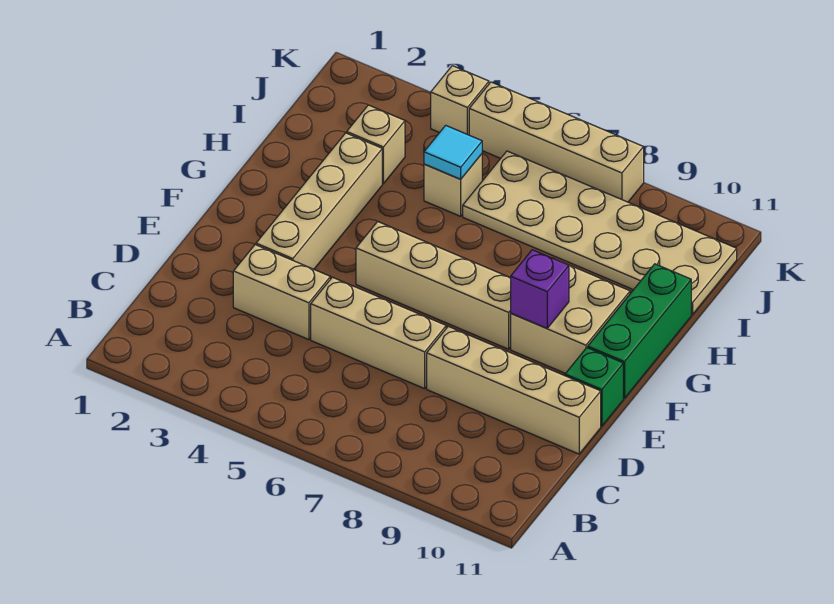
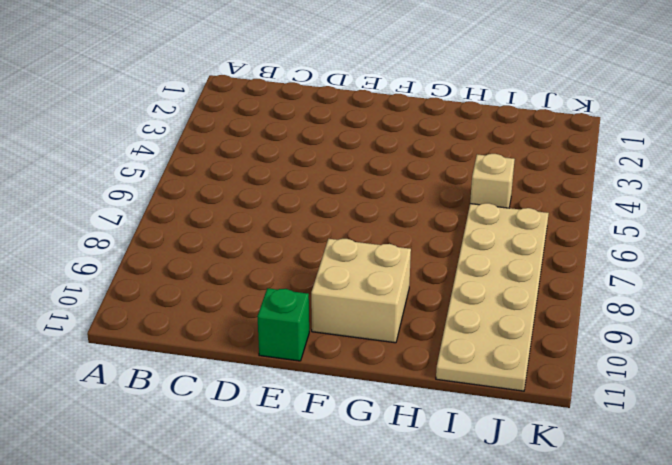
none -> tan 1x2 brick [233,245,330,340]
none -> tan 1x3 brick [311,277,446,389]
none -> tan 1x4 brick [427,326,601,454]

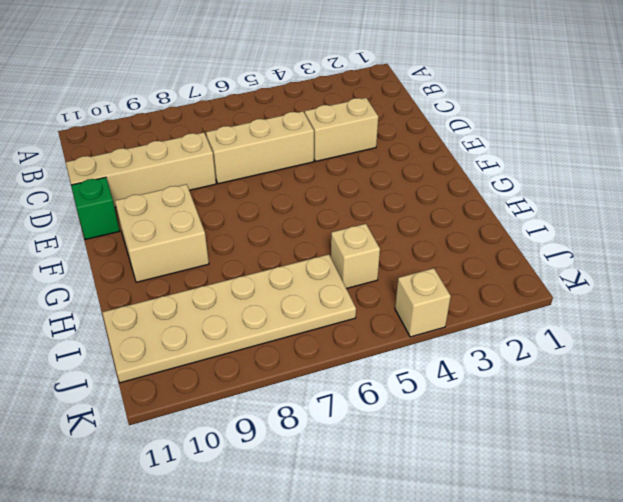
none -> tan 1x4 brick [256,133,382,269]
none -> tan 1x4 brick [356,221,511,349]
none -> green 1x3 brick [588,264,691,398]

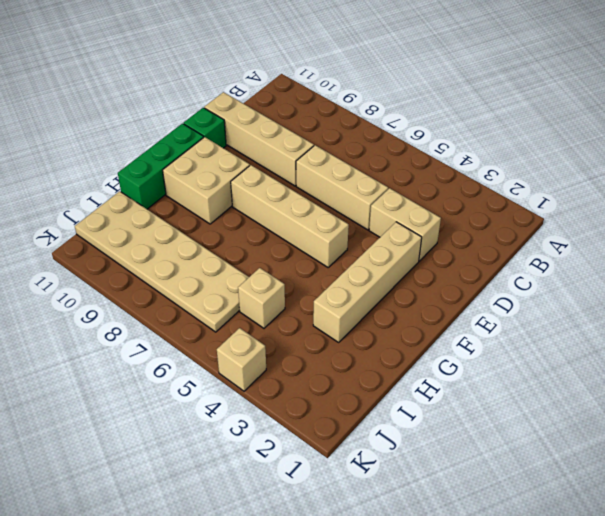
none -> tan 1x1 brick [347,105,405,184]
none -> tan 1x4 brick [469,82,644,202]
none -> purple 1x1 brick [511,250,569,328]

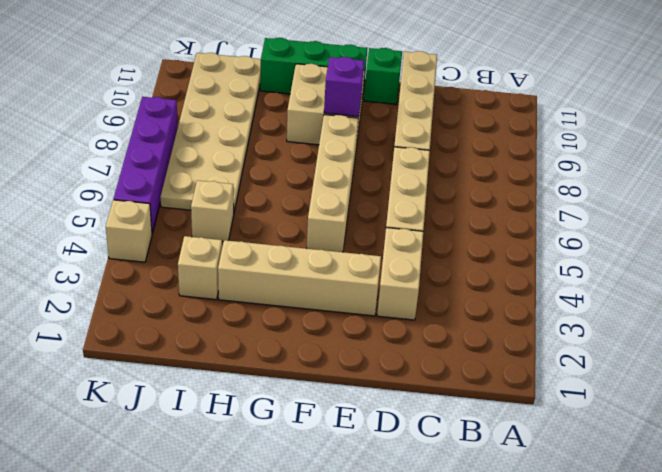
purple 1x4 brick [114,97,178,233] -> tan 1x4 brick [469,82,644,202]
none -> cyan 1x1 tile [424,125,482,179]

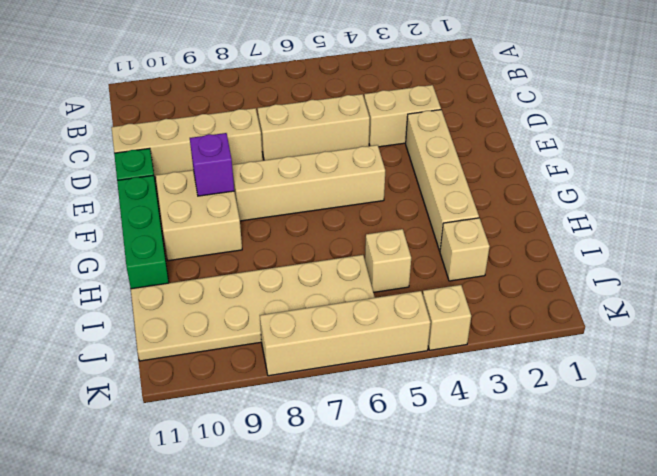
none -> cyan 1x1 tile [424,125,482,179]

